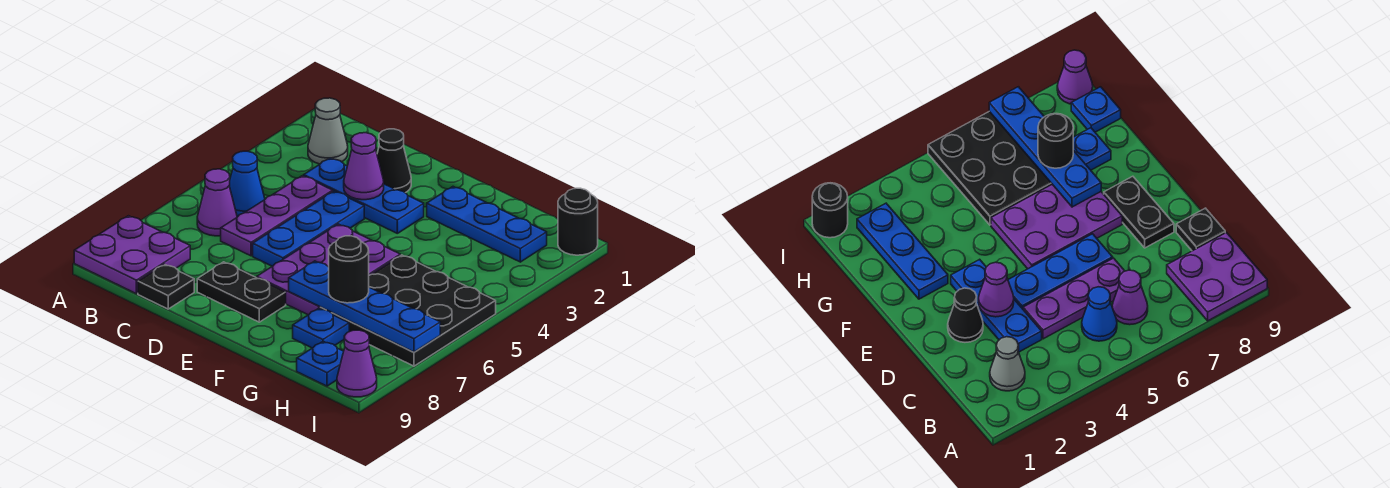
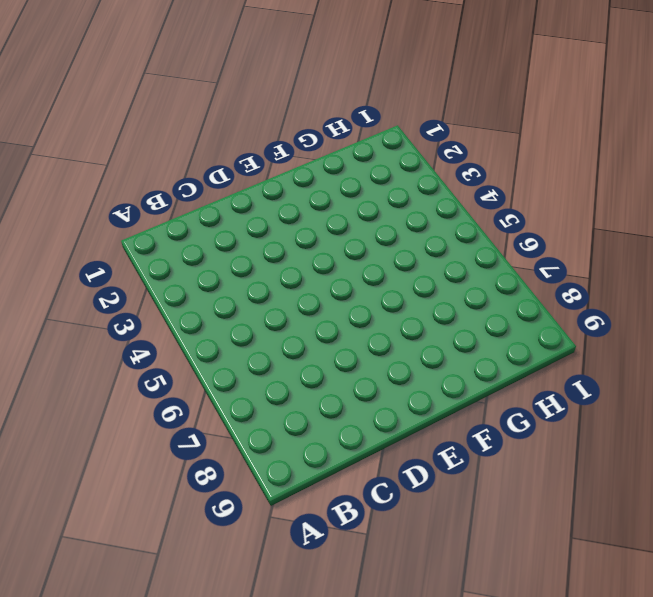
none -> purple 2x2 plate [74,216,190,294]
none -> grey 1x1 cone [308,98,348,164]
none -> blue 1x1 cone [229,151,265,217]

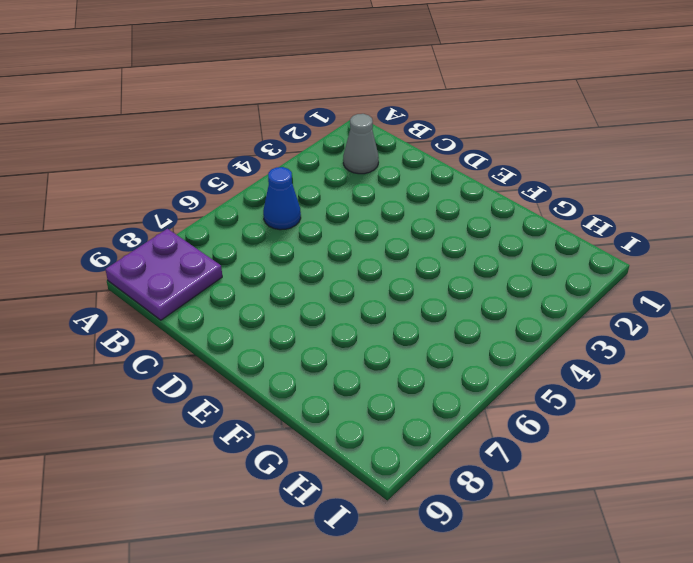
none -> purple 1x1 cone [197,169,237,236]
none -> blue 1x3 plate [304,158,424,233]
none -> purple 1x3 plate [221,176,333,256]

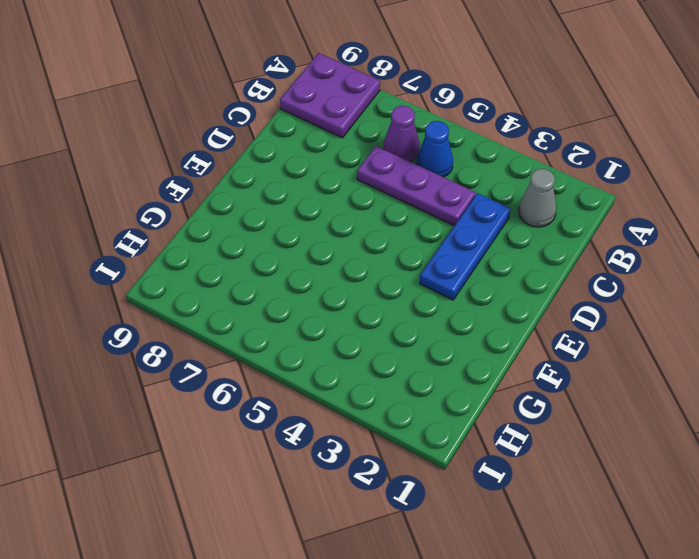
none -> black 1x1 plate [138,264,194,309]
none -> black 1x1 cone [377,129,411,193]
none -> blue 1x3 plate [253,191,364,266]

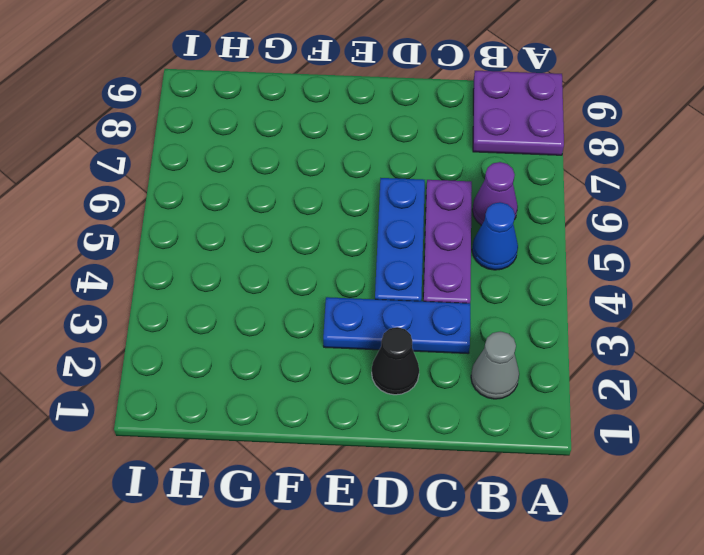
none -> black 1x1 plate [138,264,194,309]
none -> black 1x2 plate [197,262,286,322]
none -> purple 2x3 plate [257,224,400,315]

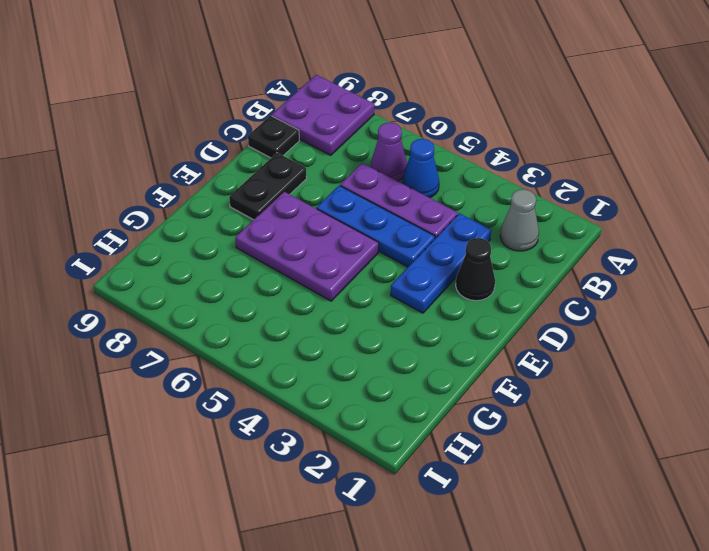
none -> blue 1x3 plate [427,187,547,262]
none -> black 3x3 plate [320,255,496,366]
none -> blue 1x1 plate [293,308,349,348]

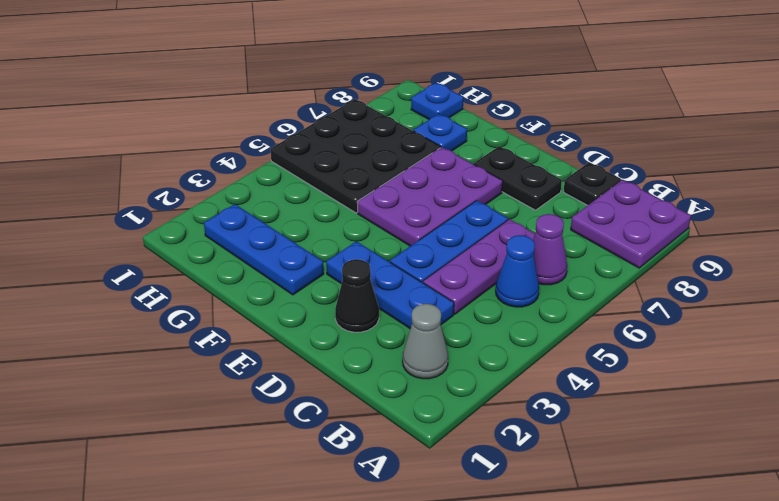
none -> black 1x1 round brick [558,188,598,255]
none -> purple 1x1 cone [337,330,377,397]
none -> purple 1x1 cone [344,133,384,200]

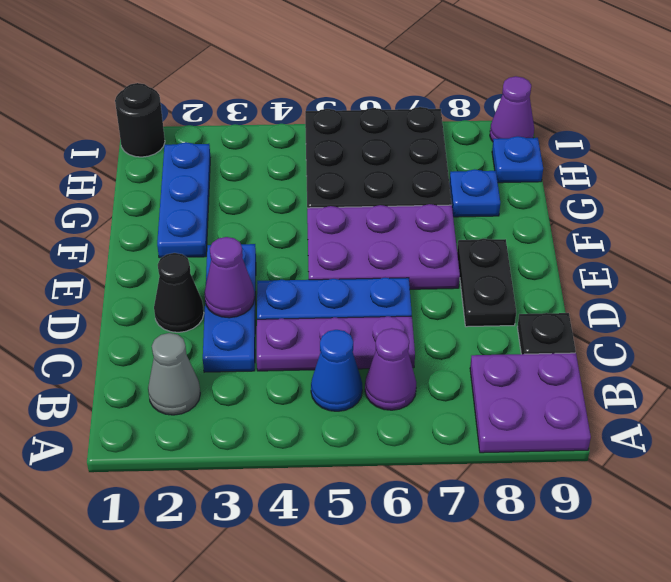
none -> blue 1x4 plate [289,261,440,352]
none -> black 1x1 round brick [329,236,369,303]

